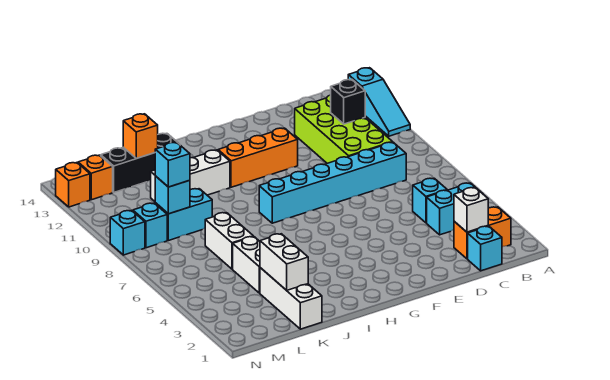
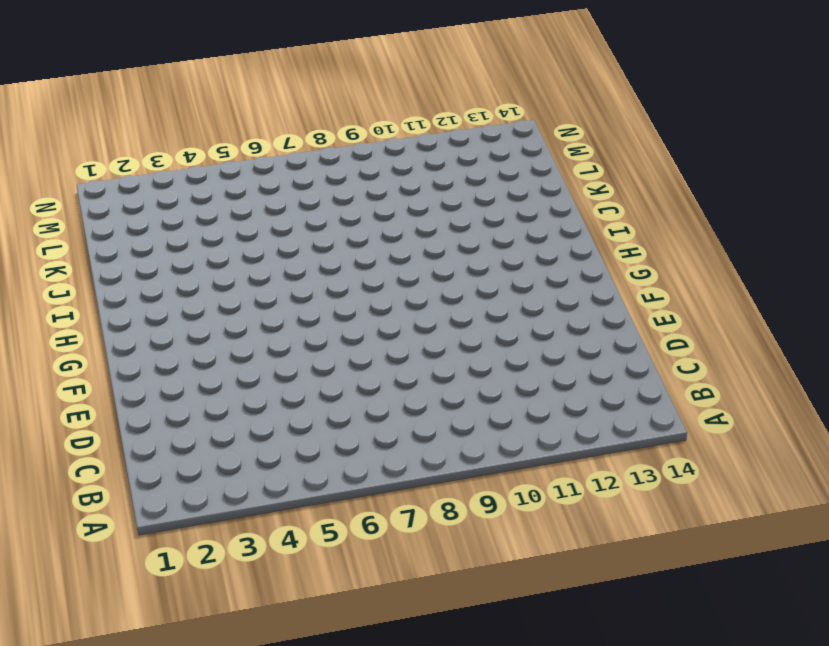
none -> cyan 1x3 slope [348,68,410,136]
none -> orange 1x2 brick [454,207,511,259]
none -> cyan 1x2 brick [427,183,483,235]

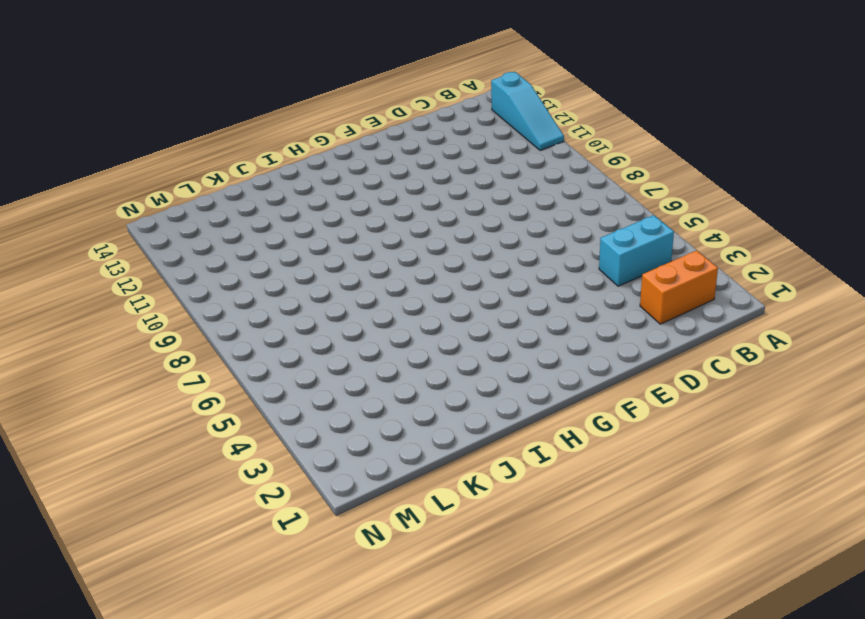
none -> cyan 1x1 brick [468,226,502,271]
none -> cyan 1x1 brick [413,178,447,223]
none -> cyan 1x6 brick [259,142,406,223]

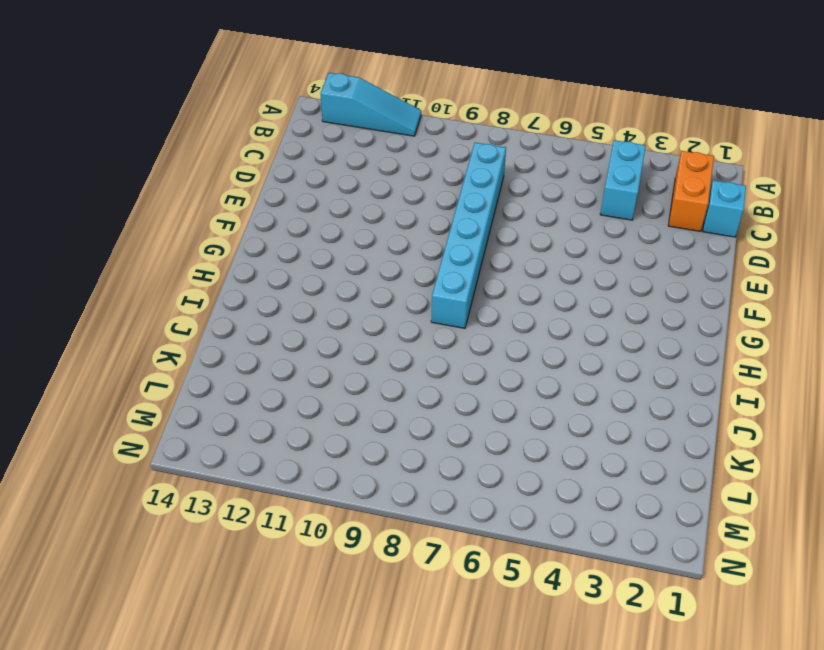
none -> cyan 1x1 brick [413,178,447,223]
none -> lime 2x4 brick [295,95,392,163]
none -> orange 1x3 brick [218,128,298,187]

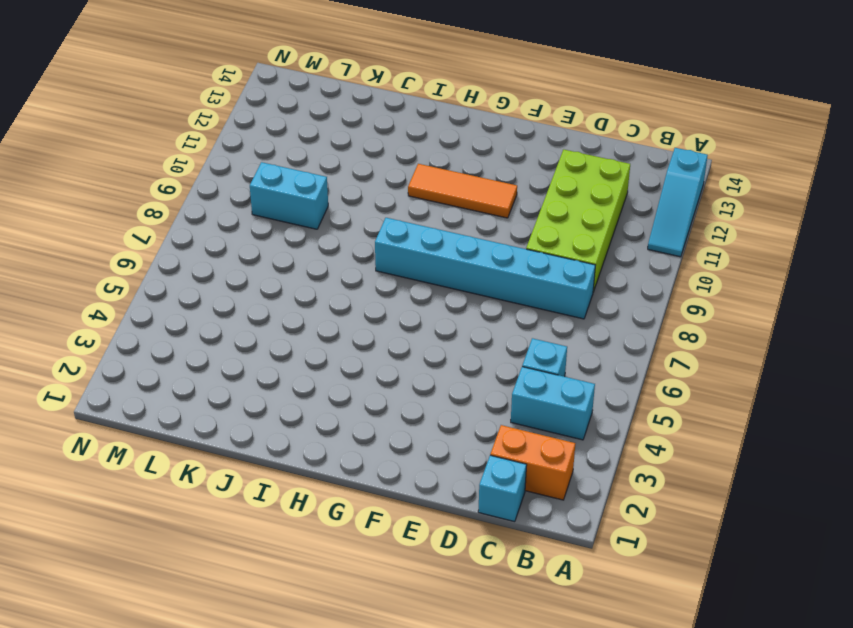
orange 1x3 tile [408,164,517,218] -> orange 1x3 brick [218,128,298,187]
none -> white 1x3 brick [151,150,230,201]
none -> black 1x3 brick [101,133,180,192]
none -> white 1x3 brick [260,268,322,329]

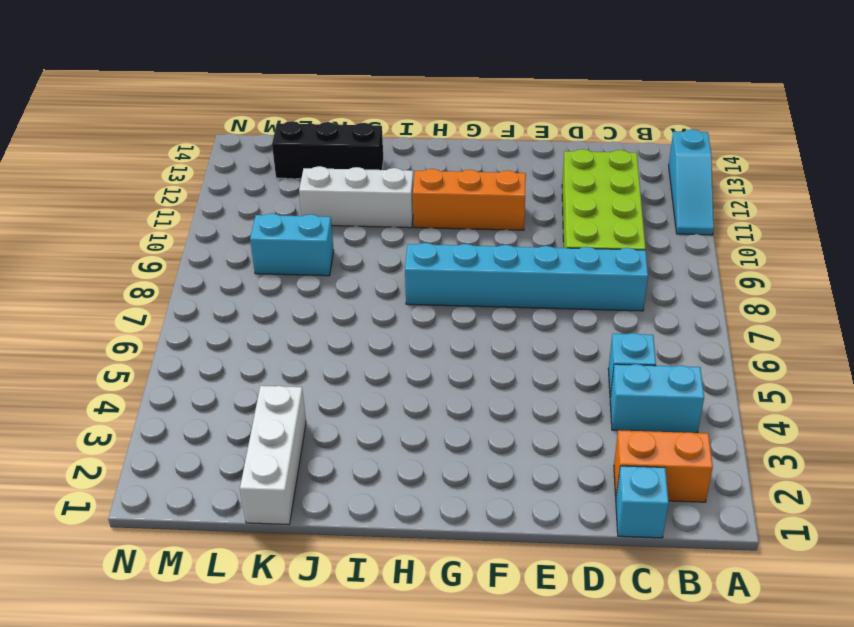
none -> white 1x2 brick [233,237,260,293]
none -> white 1x2 brick [205,213,253,269]
none -> cyan 1x1 brick [133,203,167,248]

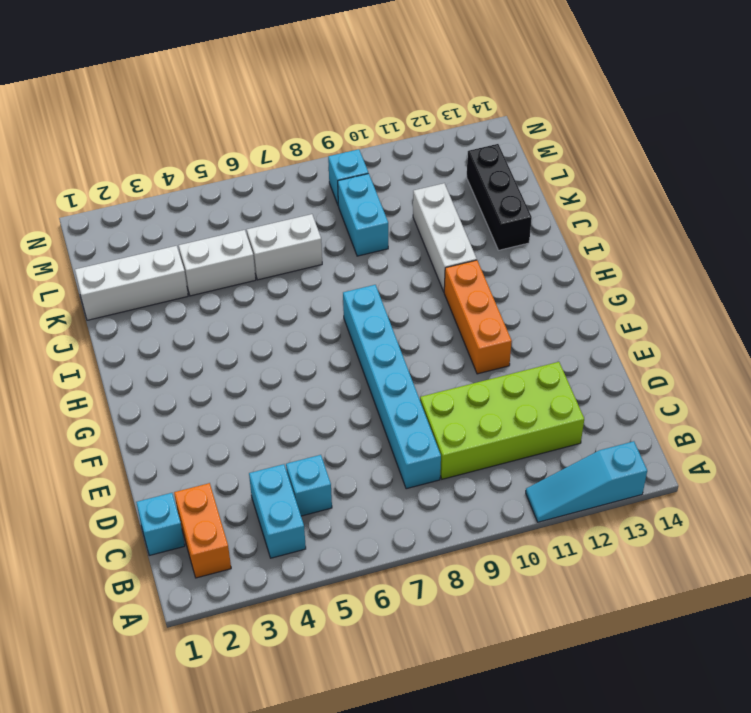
none -> orange 1x1 brick [78,155,113,200]
none -> cyan 1x1 brick [110,210,145,255]
none -> orange 1x1 brick [56,163,90,207]

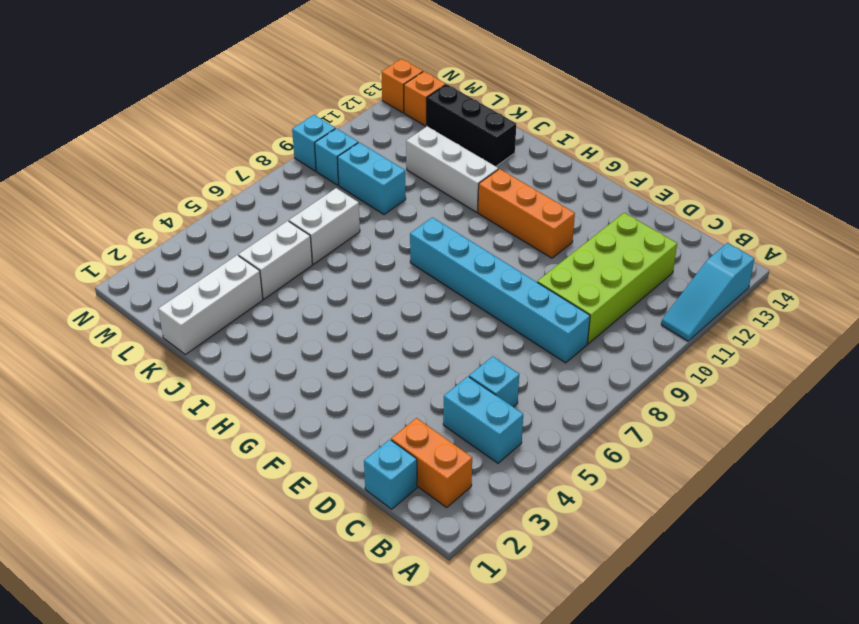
none -> white 1x1 brick [454,188,488,232]
none -> black 1x1 brick [331,80,365,124]
none -> white 1x2 brick [260,234,308,290]

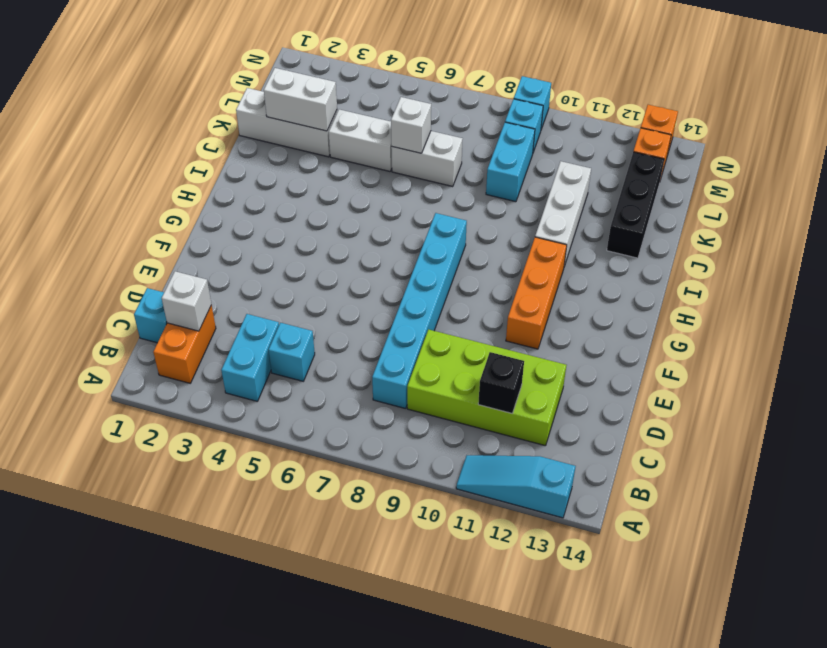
white 1x1 brick [391,97,431,153] -> none
none -> orange 1x1 brick [123,114,158,158]
none -> cyan 1x1 brick [155,176,190,214]
none -> cyan 1x1 brick [155,142,190,187]

